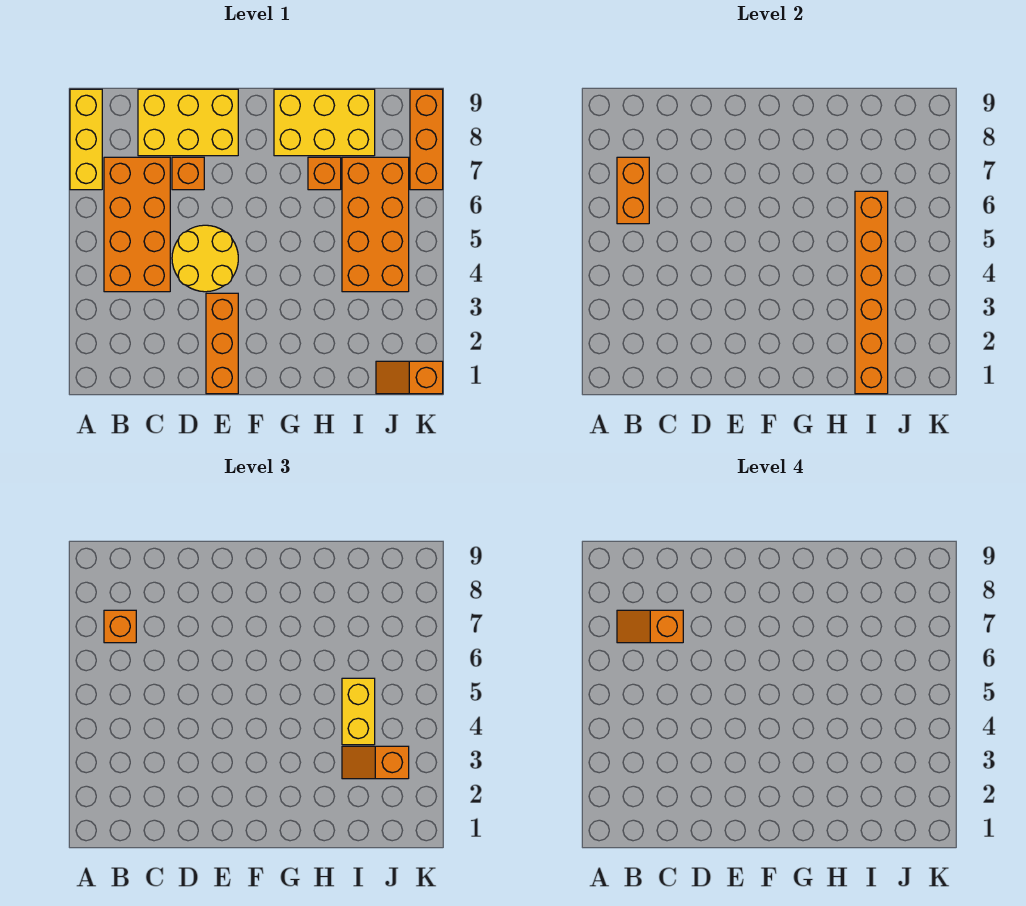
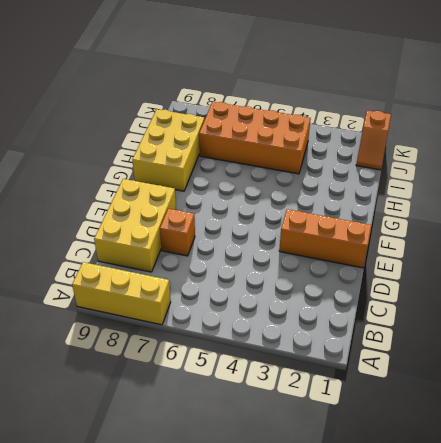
none -> orange 2x4 brick [104,157,170,292]
none -> yellow 2x2 round brick [172,225,238,292]
none -> orange 1x1 brick [308,157,341,190]

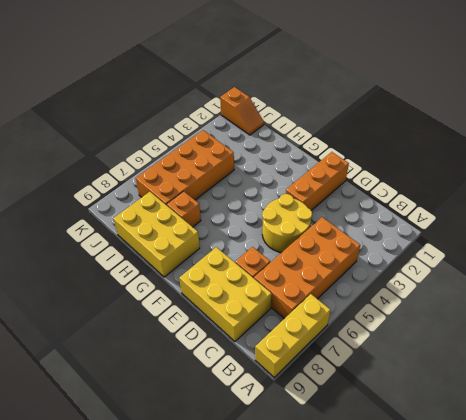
none -> orange 1x3 brick [410,89,443,190]
none -> orange 1x2 brick [617,157,649,224]
none -> orange 1x6 brick [855,191,888,394]

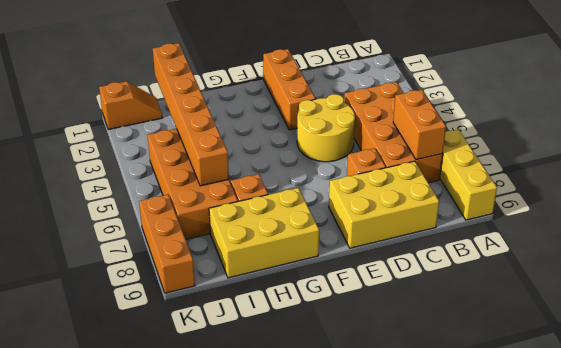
none -> orange 1x1 brick [104,610,136,643]
none -> orange 1x2 slope [342,746,409,779]
none -> yellow 1x2 brick [342,678,375,745]

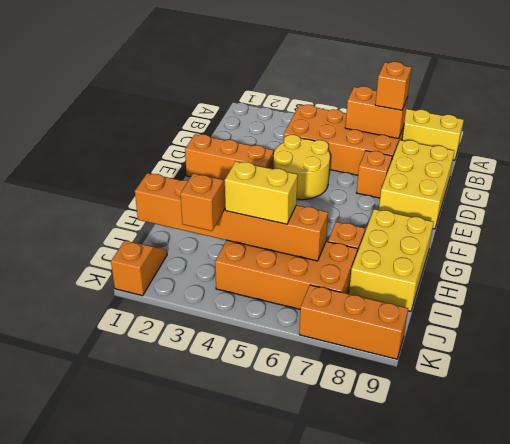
none -> orange 1x2 slope [617,610,683,643]

